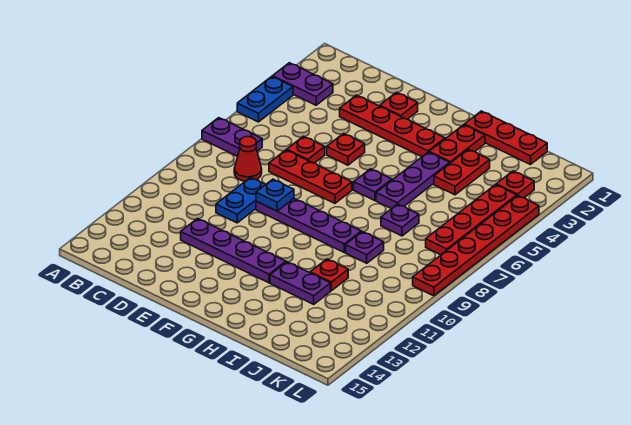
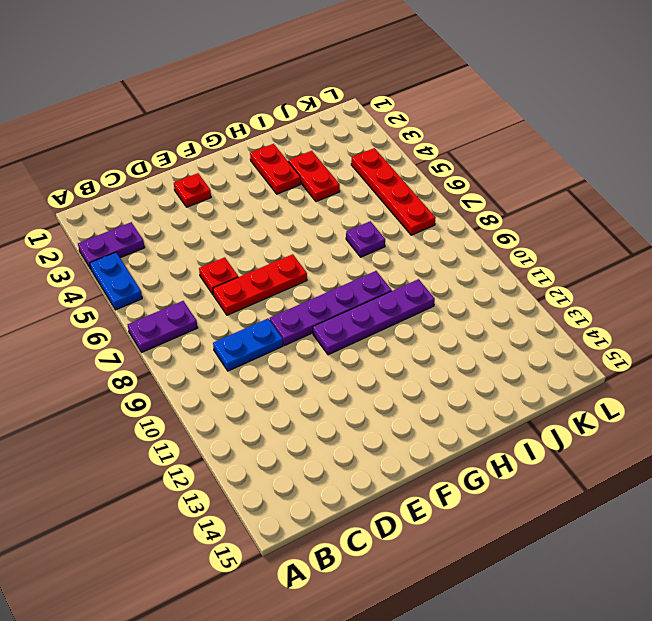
blue 1x2 plate [213,319,283,371] -> blue 1x2 plate turned to [216,178,265,223]
purple 1x4 plate [313,279,435,355] -> purple 1x4 plate moved to [181,219,286,283]
none -> red 1x1 cone [234,137,262,181]
none -> red 1x4 plate [340,95,445,157]
none -> red 1x1 plate [327,133,365,165]

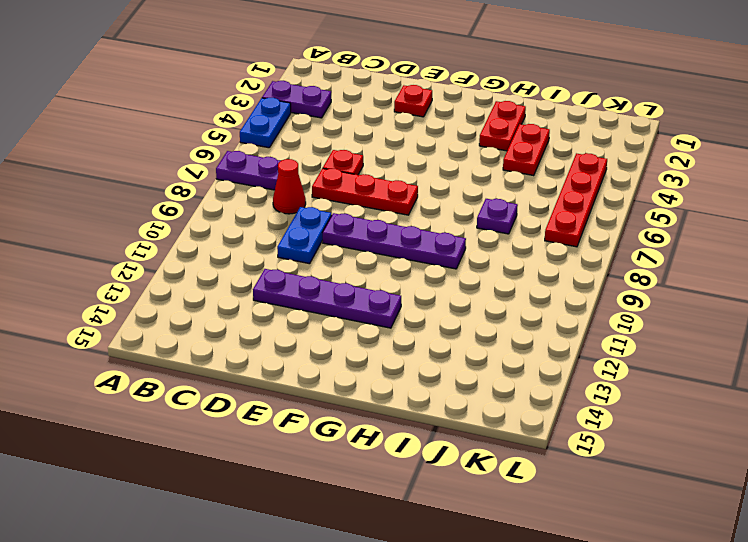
none -> red 1x4 plate [340,95,445,157]
none -> red 1x1 plate [327,133,365,165]
none -> purple 1x1 plate [354,169,392,201]

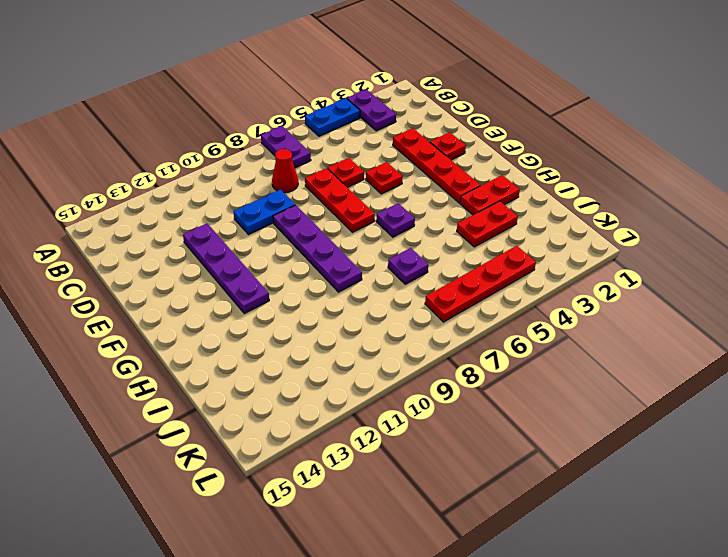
none -> red 1x3 plate [464,111,547,165]
none -> purple 1x3 plate [376,152,450,209]
none -> purple 1x2 plate [270,262,331,304]

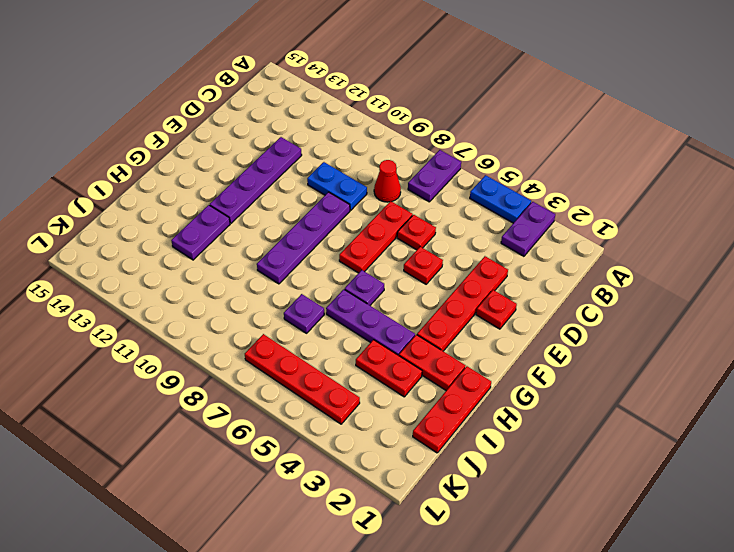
none -> purple 1x1 plate [346,232,384,263]
none -> red 1x1 plate [310,259,348,291]
none -> red 1x1 plate [496,171,534,198]

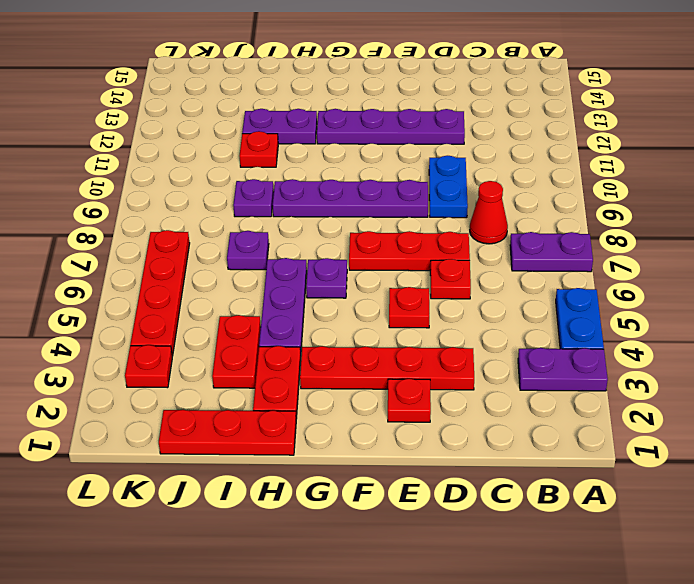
none -> red 1x6 plate [413,196,539,296]
none -> blue 1x1 plate [256,179,294,211]

